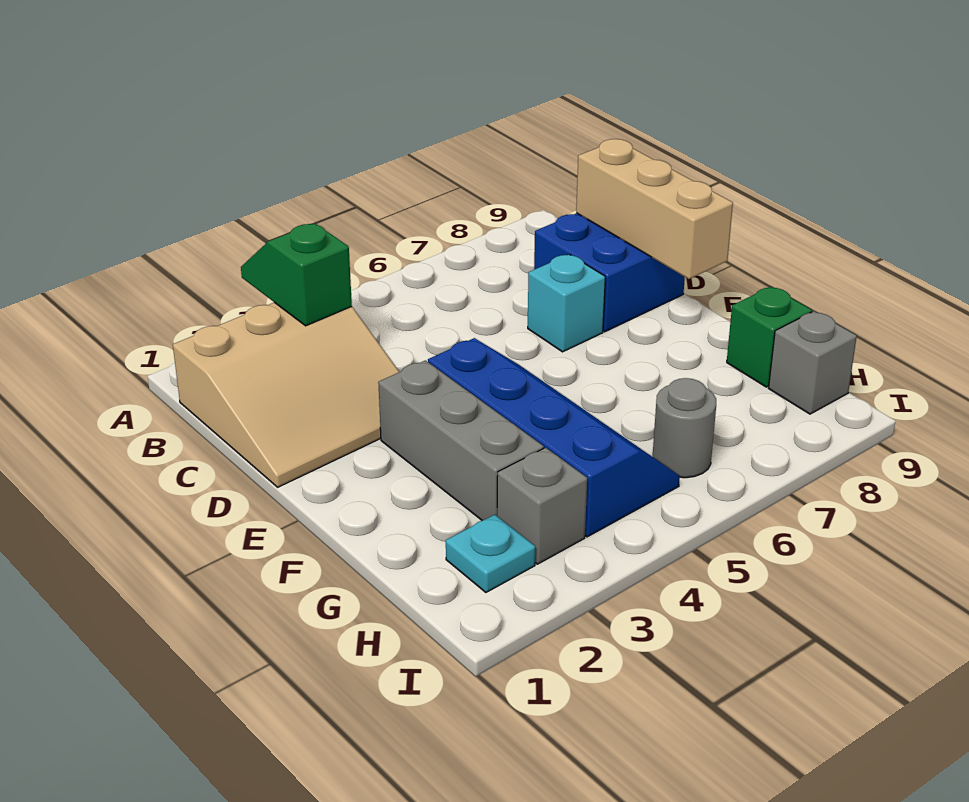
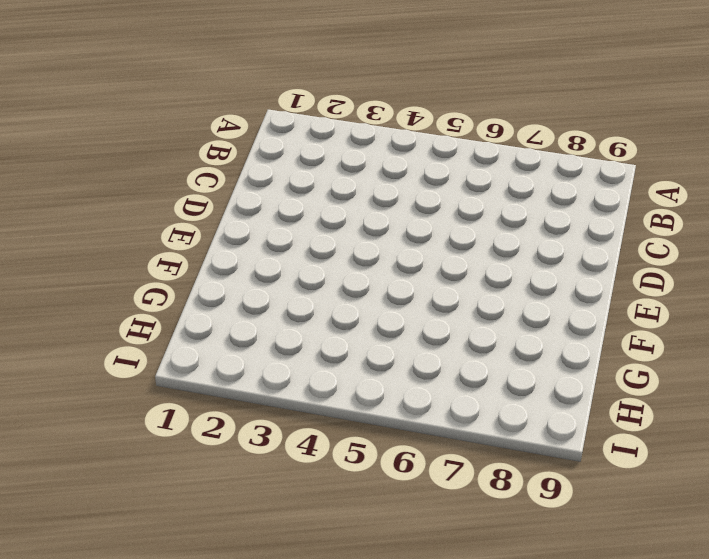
none -> tan 3x3 slope [173,302,399,487]
none -> blue 2x2 brick [534,213,685,332]
none -> cyan 1x1 brick [528,254,605,352]

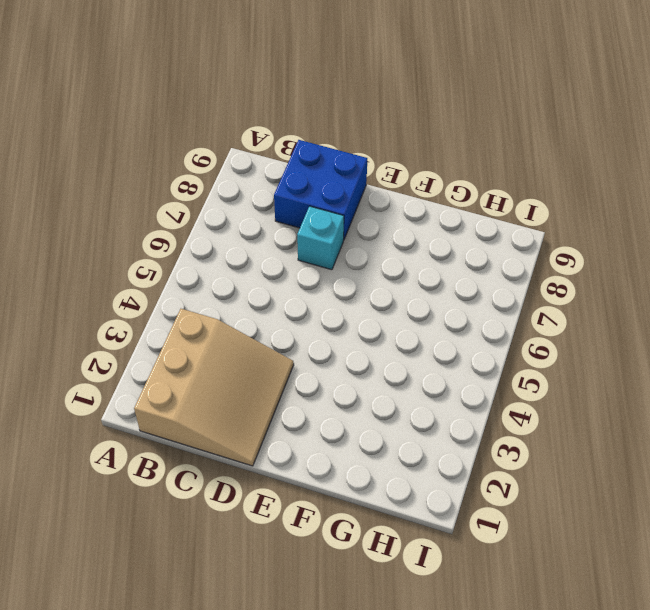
none -> grey 1x3 brick [378,360,544,520]
none -> blue 2x4 slope [428,338,680,537]
none -> green 1x1 brick [727,287,812,387]

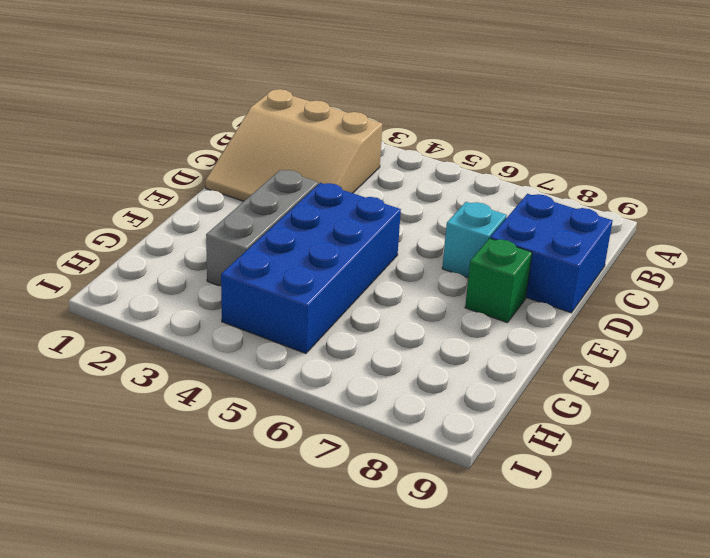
blue 2x4 brick [221,183,401,354] -> blue 2x4 slope [428,338,680,537]
green 1x1 brick [465,238,532,323] -> green 1x1 brick moved to [727,287,812,387]
none -> cyan 1x1 plate [446,515,535,592]
none -> grey 1x1 brick [497,448,587,564]
none -> grey 1x1 round brick [653,378,716,478]

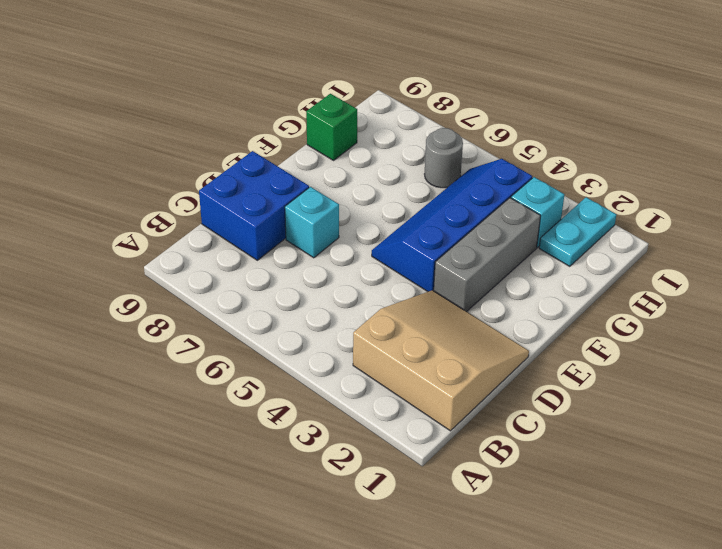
cyan 1x2 plate [539,197,616,266] -> cyan 1x1 plate [446,515,535,592]
cyan 1x1 brick [511,177,564,247] -> grey 1x1 brick [497,448,587,564]
none -> grey 1x1 brick [769,311,857,414]
none -> green 1x2 slope [241,223,352,326]
none -> tan 1x3 brick [576,139,733,279]

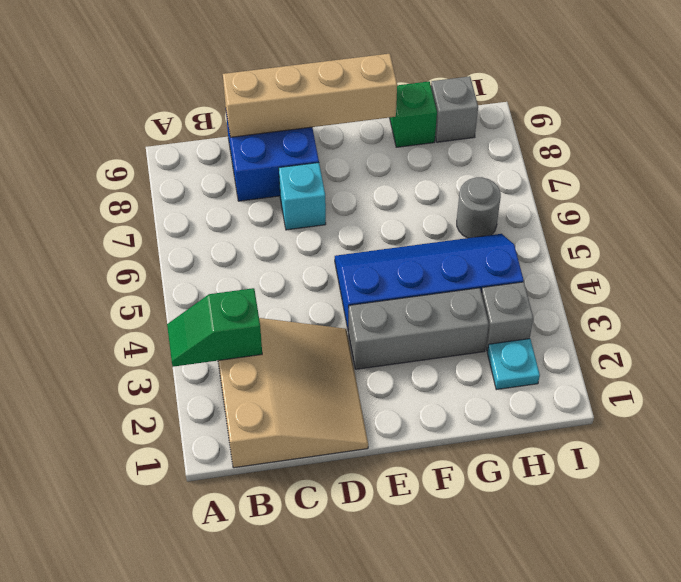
tan 1x4 brick [223,54,397,137] -> tan 1x3 brick [576,139,733,279]

